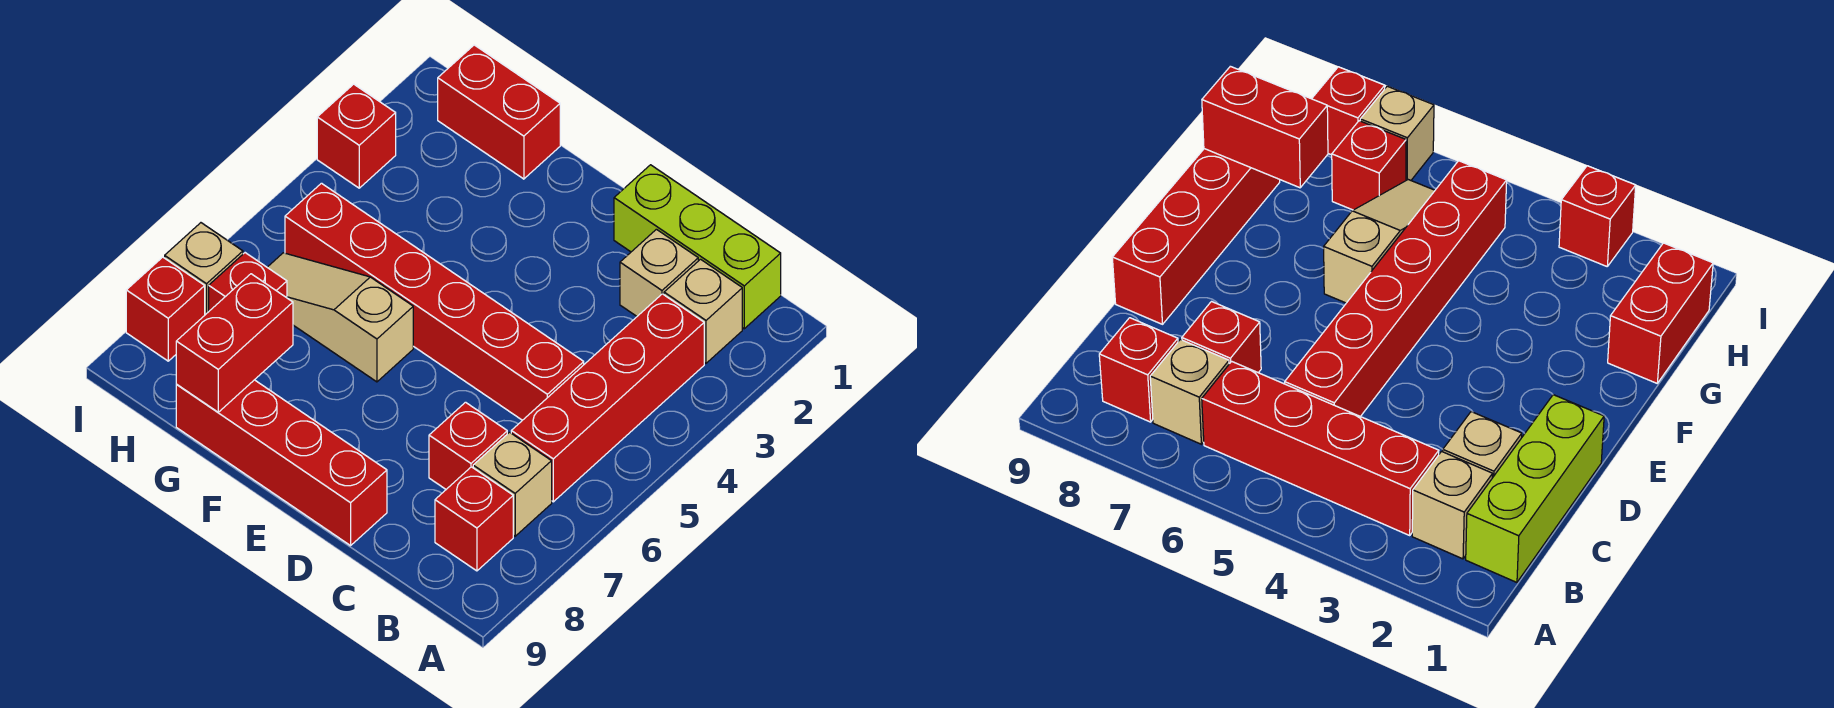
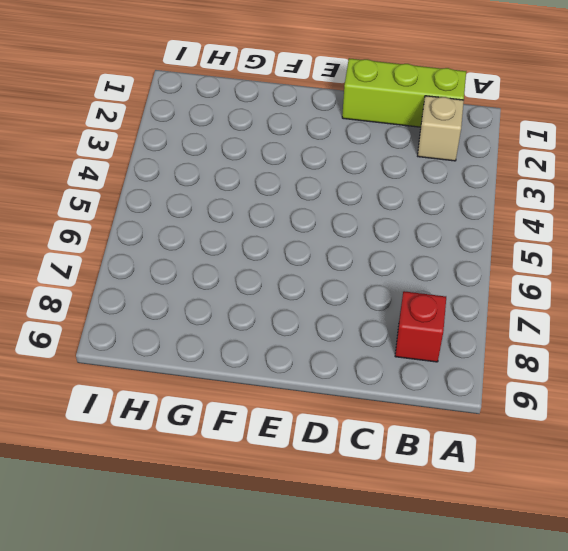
none -> red 1x4 brick [511,294,704,502]
none -> tan 1x1 brick [473,432,552,536]
none -> tan 1x1 brick [620,229,698,316]

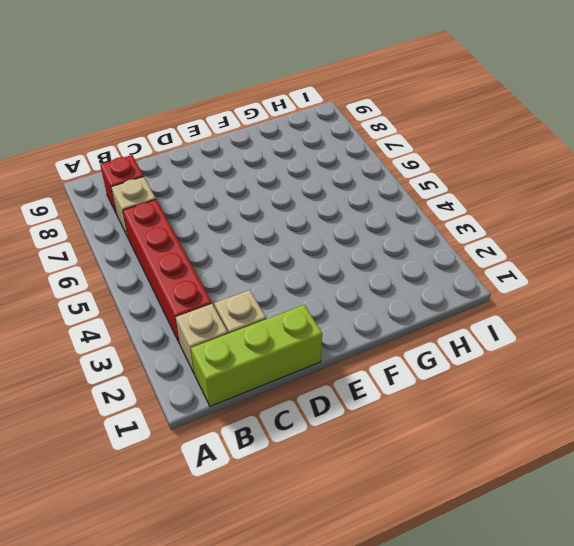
none -> red 1x6 brick [285,183,584,420]
none -> red 1x1 brick [429,402,507,489]
none -> red 1x4 brick [176,380,387,546]

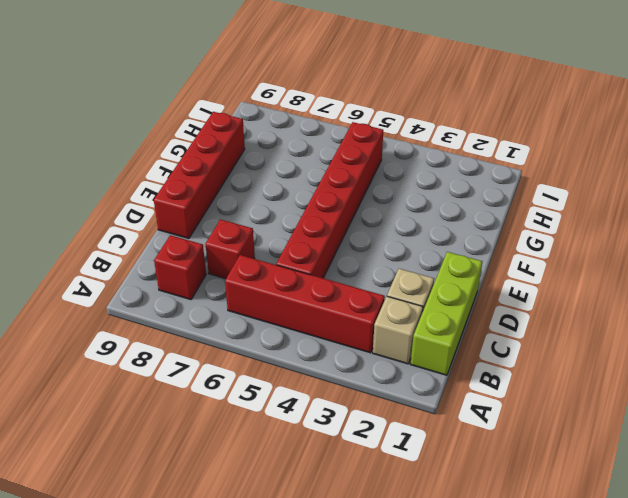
none -> tan 1x1 brick [473,432,552,536]
none -> tan 1x3 slope [267,253,413,382]
none -> red 1x2 brick [438,45,560,179]

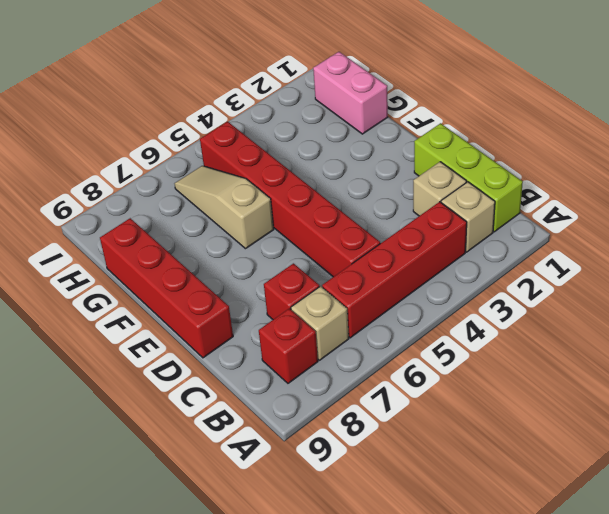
pink 1x2 brick [313,52,388,134] -> red 1x2 brick [438,45,560,179]
none -> red 1x1 brick [209,253,287,311]
none -> red 1x1 brick [317,84,396,188]
none -> tan 1x1 brick [165,223,243,315]

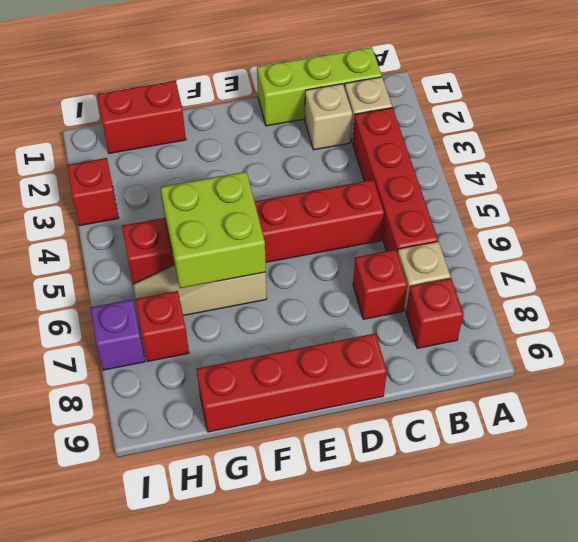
lime 2x2 brick [161,172,266,288] -> none
purple 1x1 brick [90,299,145,370] -> tan 1x1 brick [165,223,243,315]
none -> red 1x1 brick [126,257,205,361]
none -> red 1x2 brick [176,274,293,412]

